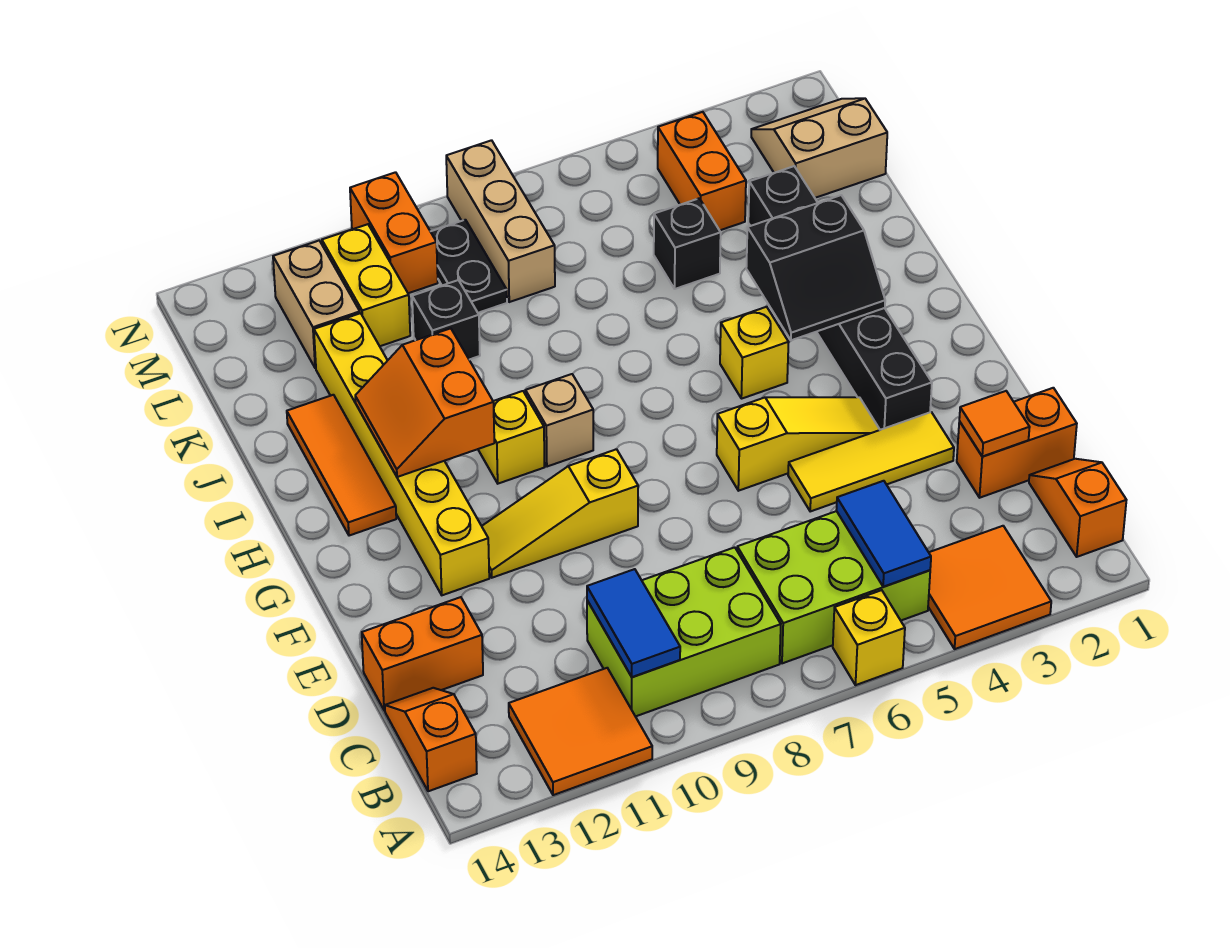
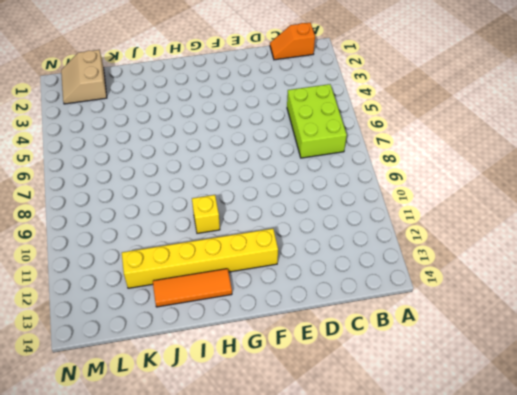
none -> orange 2x2 tile [928,526,1051,649]
none -> yellow 1x1 brick [833,590,905,685]
none -> orange 2x2 tile [509,668,652,795]
none -> lime 2x3 brick [587,547,781,716]

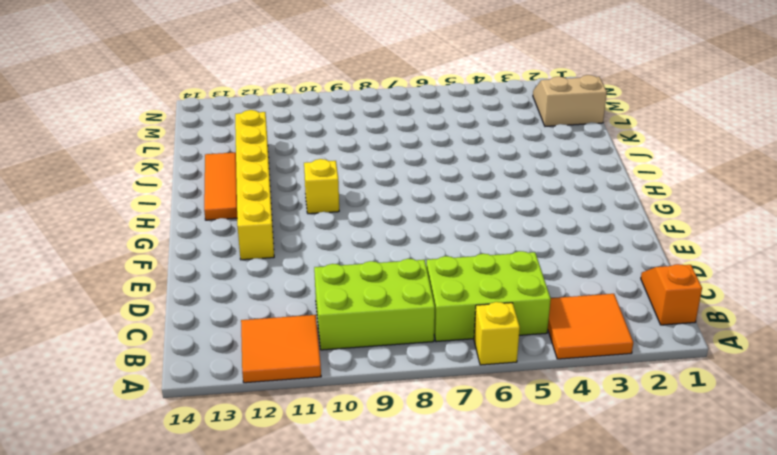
none -> orange 1x2 slope [385,688,477,791]
none -> orange 1x2 brick [957,388,1077,498]
none -> orange 1x2 brick [362,597,483,710]
none -> yellow 1x3 tile [788,412,954,511]

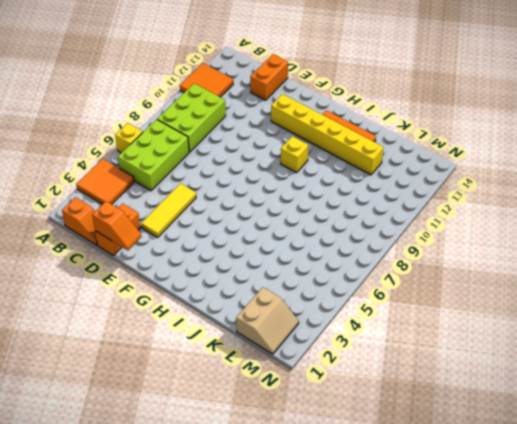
orange 1x2 slope [92,201,141,250] -> orange 1x2 slope moved to [385,688,477,791]
none -> black 1x6 brick [748,166,932,430]
none -> yellow 1x3 slope [717,397,880,491]
none -> yellow 1x3 slope [482,449,638,578]
none -> yellow 1x1 brick [720,307,789,399]

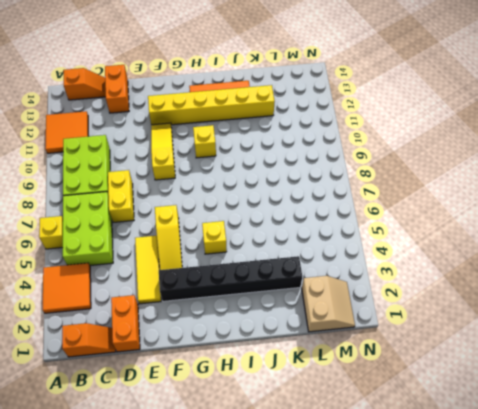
yellow 1x2 brick [108,170,134,222] -> yellow 1x2 brick turned to [322,224,410,346]
none -> tan 1x1 brick [525,374,593,467]
none -> black 1x1 brick [654,198,721,289]
none -> black 1x1 brick [412,280,480,360]
none -> orange 1x2 brick [658,112,746,230]

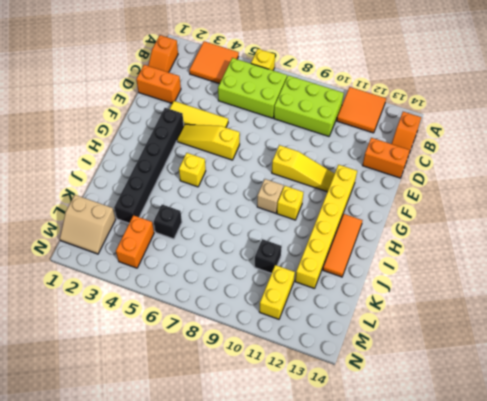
none -> tan 1x3 brick [446,140,555,302]
none -> black 1x2 plate [431,220,507,313]
none -> tan 1x2 brick [273,241,360,368]
none -> orange 1x2 brick [350,172,438,293]

